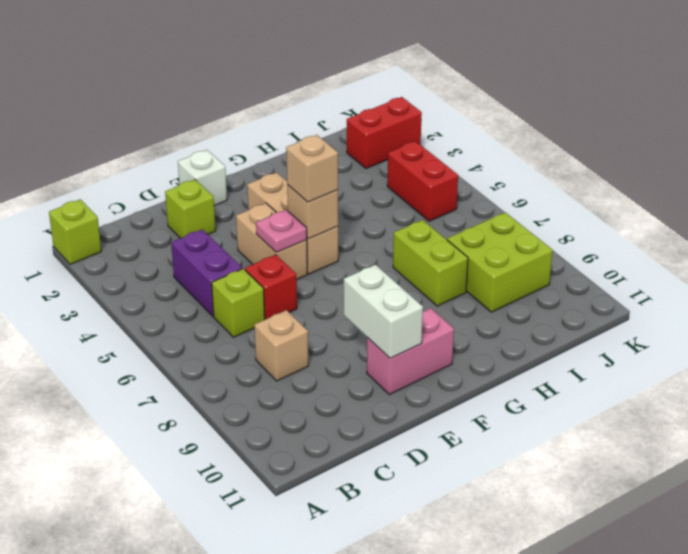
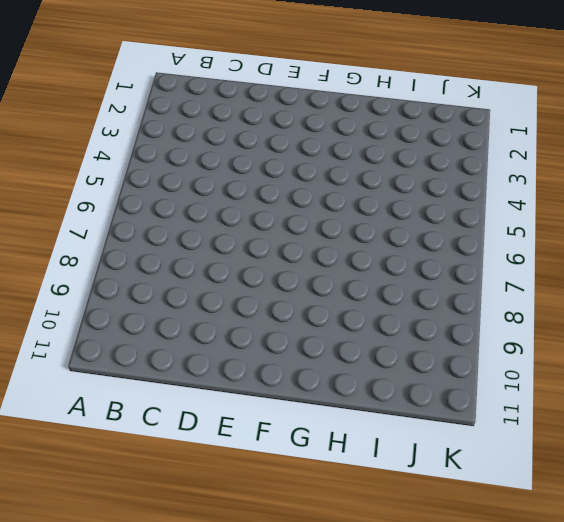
none -> lime 1x1 brick [49,199,101,264]
none -> purple 1x2 brick [171,229,242,316]
none -> lime 1x1 brick [212,269,265,337]

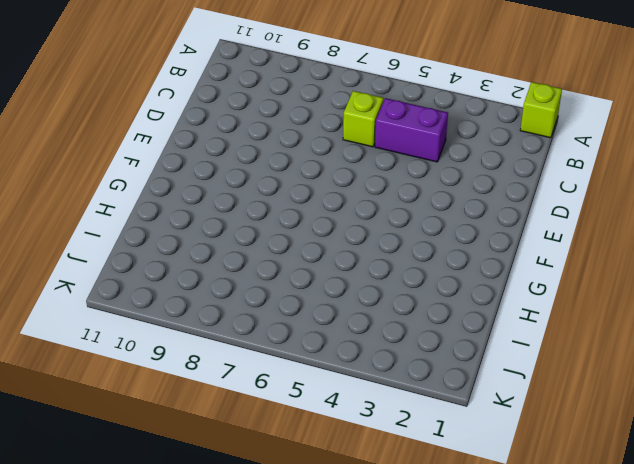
none -> tan 1x1 brick [254,310,308,381]
none -> lime 1x1 brick [165,180,216,238]
none -> red 1x1 brick [245,255,297,319]

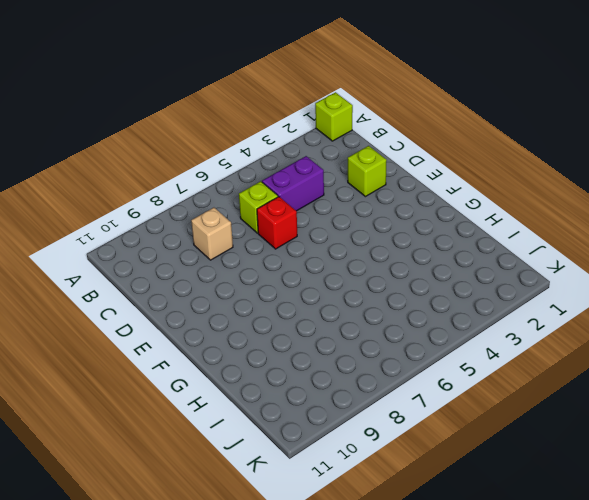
none -> white 1x1 brick [178,150,227,206]
none -> tan 1x2 brick [236,203,307,280]
none -> pink 1x2 brick [367,308,454,395]

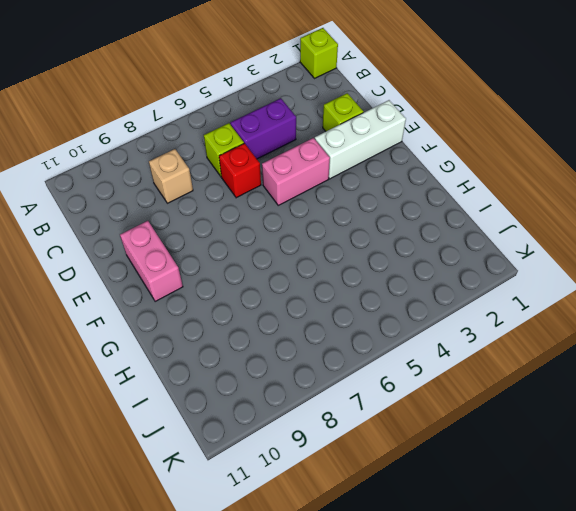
white 1x3 brick [315,100,406,179] -> white 1x1 brick [178,150,227,206]
pink 1x2 brick [262,138,330,205] -> tan 1x2 brick [236,203,307,280]
none -> tan 1x3 brick [247,172,338,274]
none -> lime 1x2 brick [393,220,468,306]
none -> lime 2x2 brick [447,212,552,312]

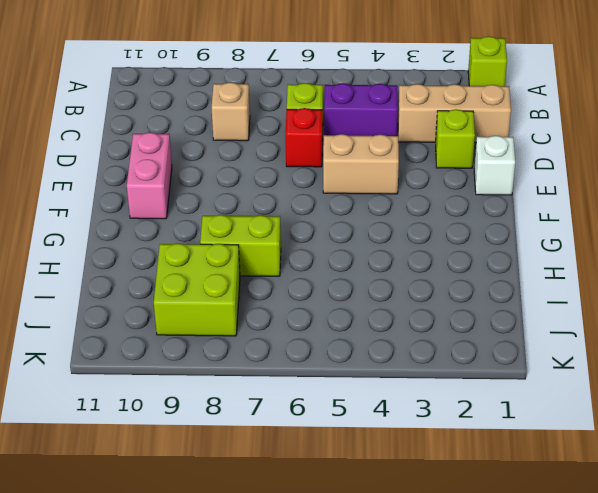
tan 1x3 brick [398,84,511,143] -> tan 1x3 brick moved to [247,172,338,274]
none -> red 1x2 brick [347,97,422,168]
none -> red 1x2 brick [387,141,458,221]
none -> pink 1x1 plate [256,210,307,253]

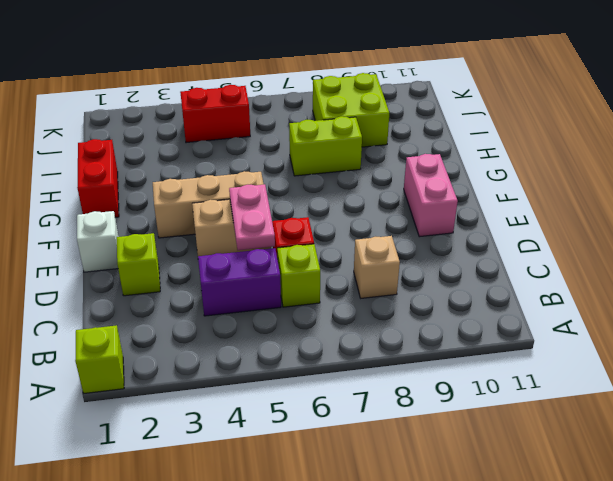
pink 1x2 plate [229,184,275,250] -> pink 1x1 plate [256,210,307,253]
red 1x2 brick [77,139,119,217] -> red 1x2 brick moved to [347,97,422,168]
none -> white 1x2 brick [344,265,423,358]
none -> tan 1x1 brick [287,185,338,239]
none -> tan 1x1 brick [286,135,338,202]

